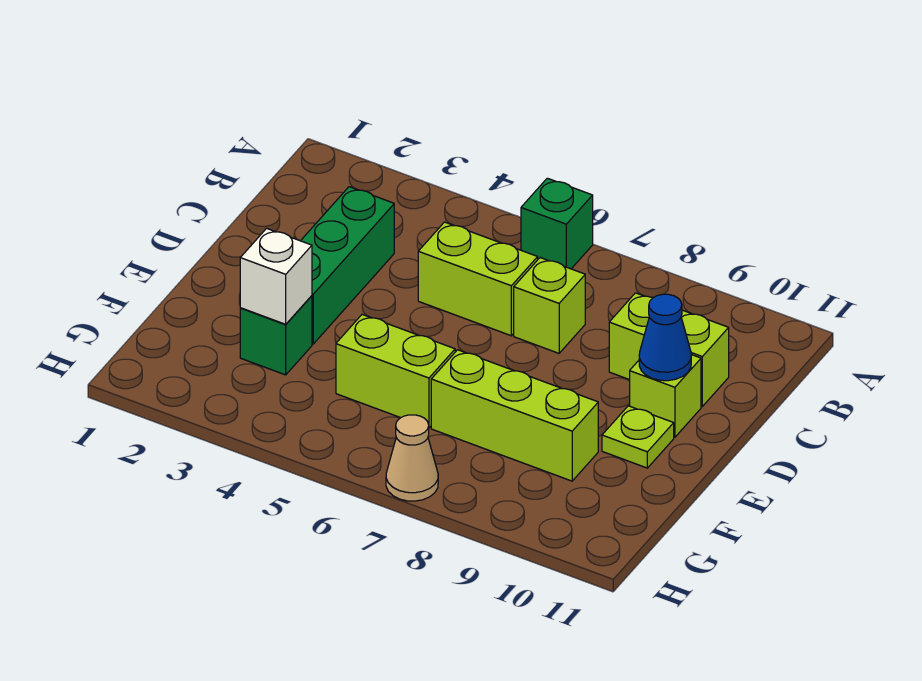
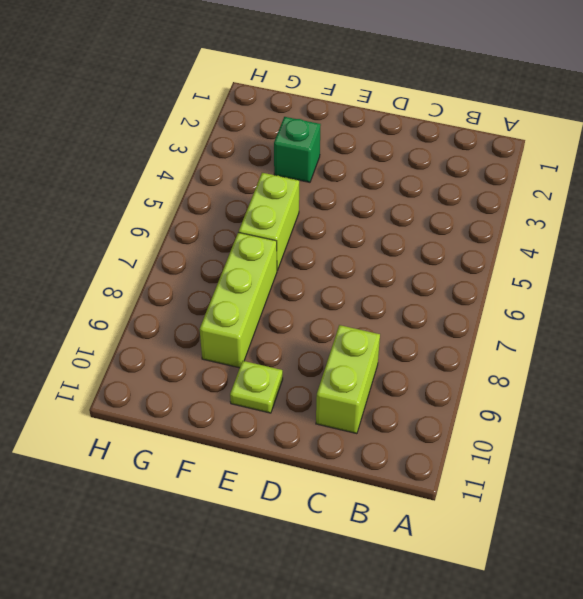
none -> green 1x1 brick [521,178,593,269]
none -> green 1x3 brick [301,187,394,344]
none -> lime 1x2 brick [418,222,538,336]

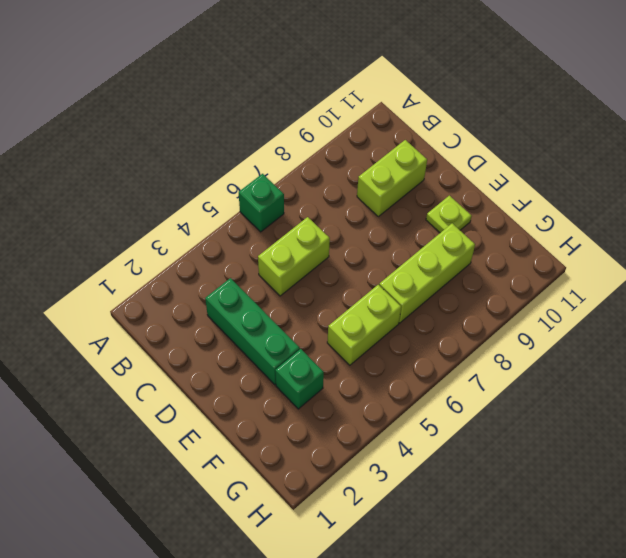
none -> lime 1x1 brick [514,258,585,353]
none -> lime 1x1 brick [630,355,701,437]
none -> tan 1x1 cone [386,415,438,501]

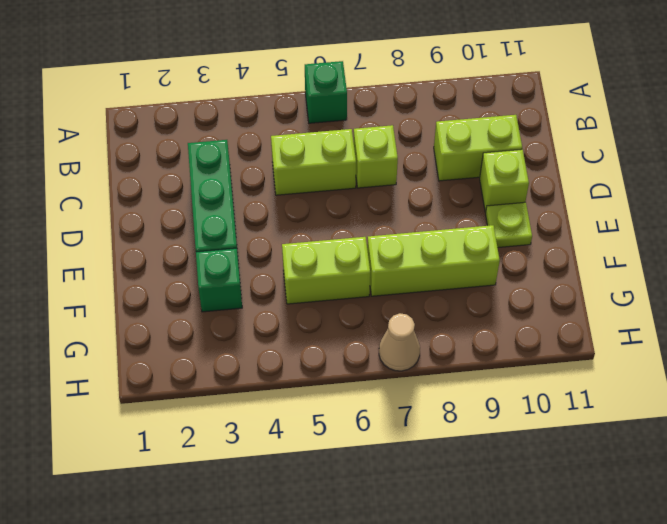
none -> blue 1x1 cone [639,294,691,381]
none -> white 1x1 brick [240,228,312,324]

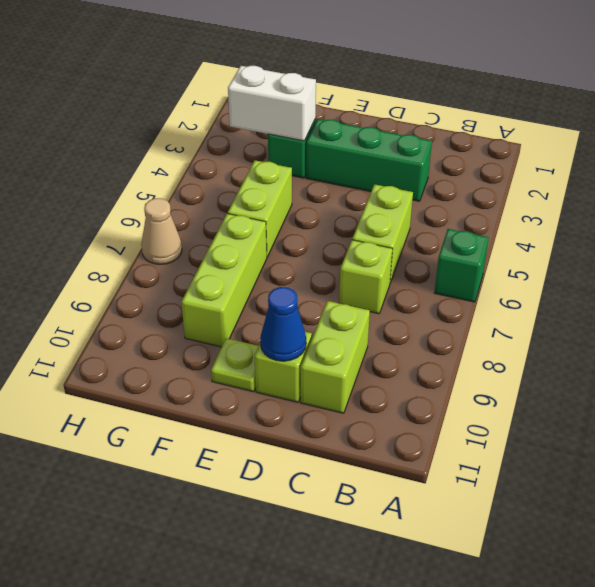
white 1x2 brick [228,66,316,141] -> white 1x1 brick [240,228,312,324]

